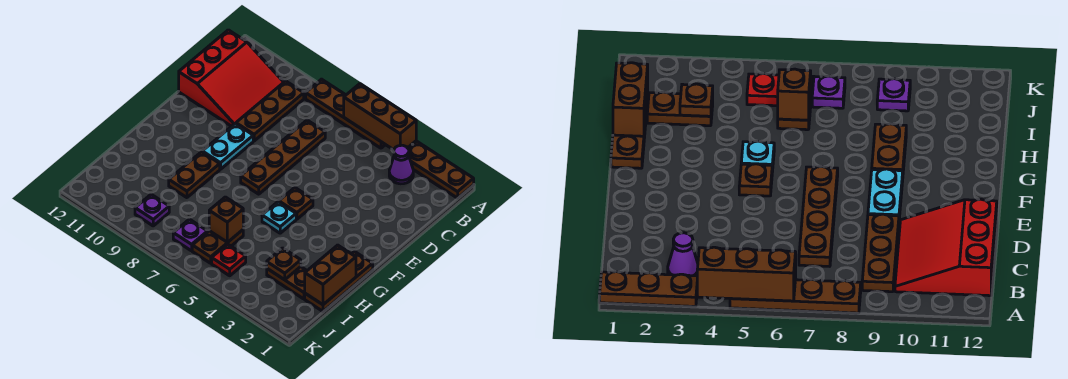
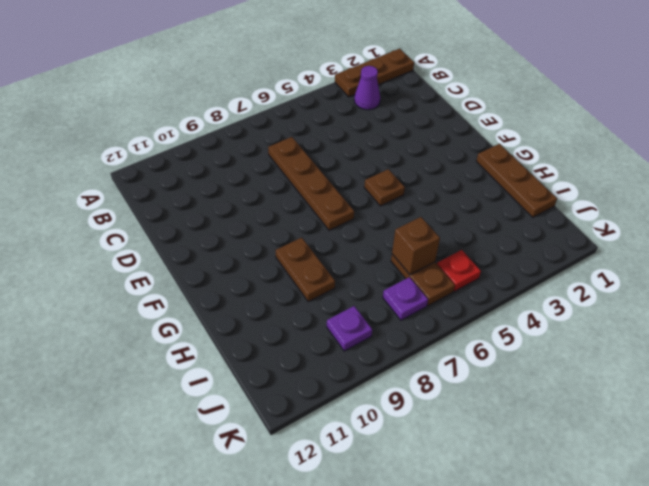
none -> brown 1x4 plate [306,79,385,148]
none -> brown 1x3 plate [236,81,304,141]
none -> red 3x3 slope [179,30,284,126]

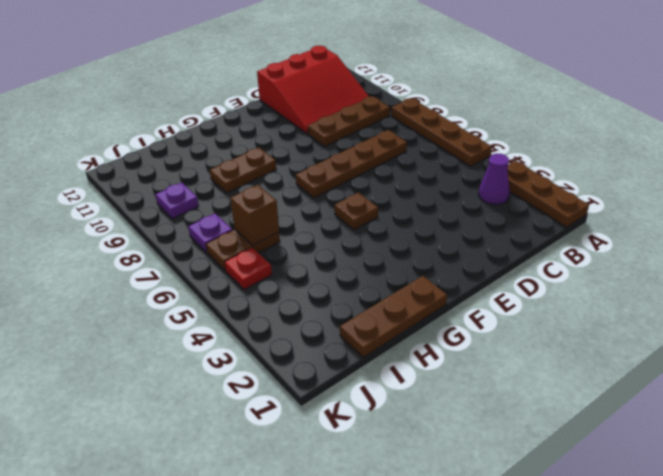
none -> cyan 1x2 plate [202,124,253,169]
none -> cyan 1x1 plate [262,202,296,233]
none -> brown 1x2 plate [267,267,307,299]

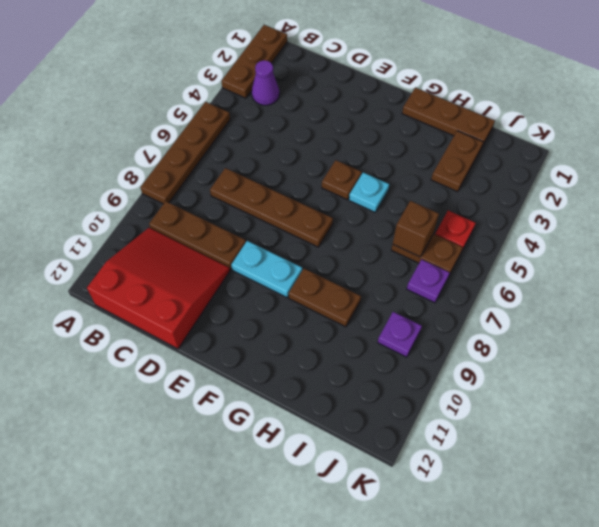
none -> brown 1x3 brick [344,84,416,150]
none -> brown 1x2 brick [305,245,356,305]
none -> brown 1x1 plate [267,248,301,280]

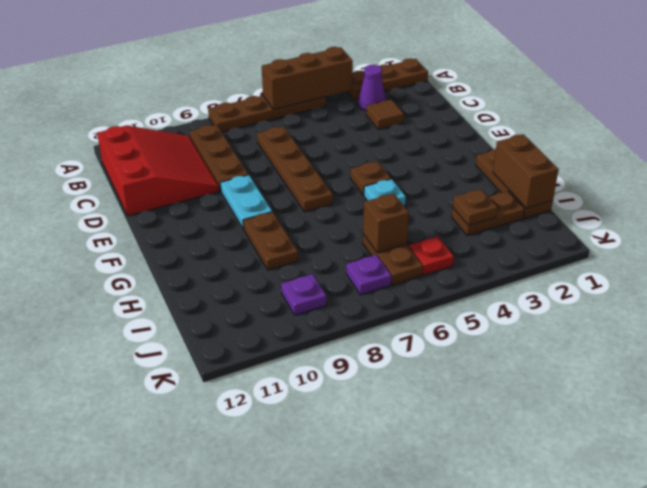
brown 1x1 tile [366,99,404,129] -> none

